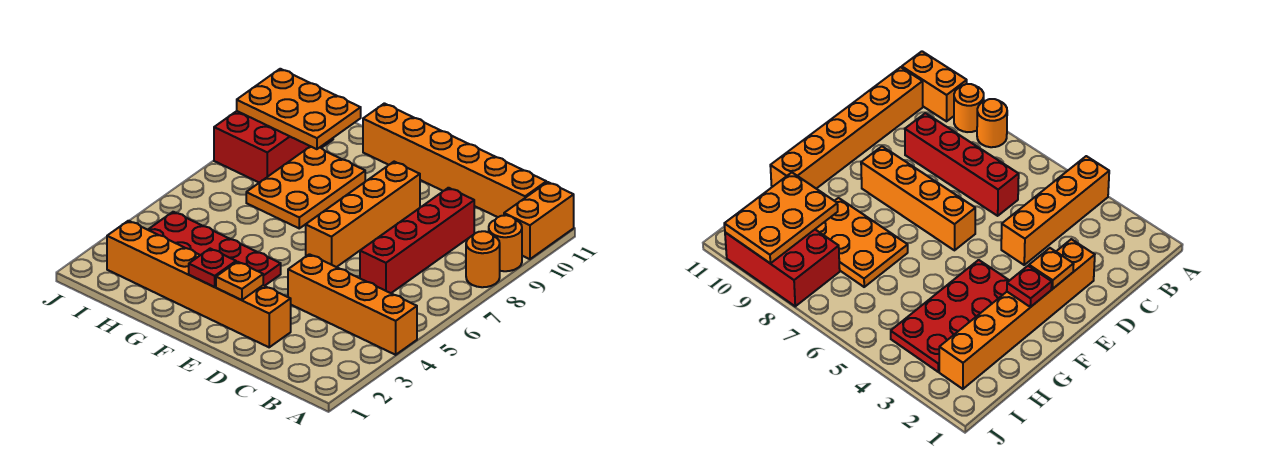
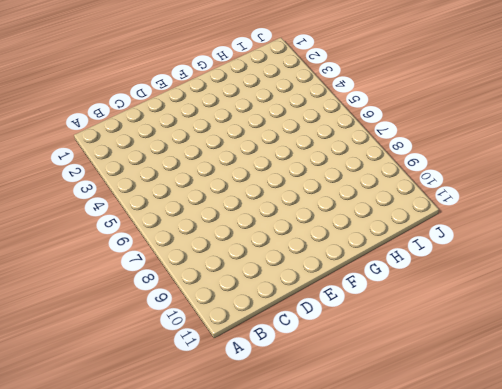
none -> orange 1x4 brick [288,254,417,355]
none -> orange 1x1 round brick [466,231,500,287]
none -> orange 1x1 round brick [489,215,522,271]

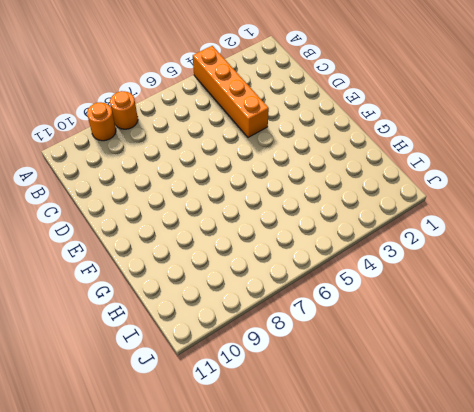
none -> orange 1x2 brick [504,182,574,259]
none -> orange 1x6 brick [363,103,546,217]
none -> red 1x4 brick [360,188,474,293]

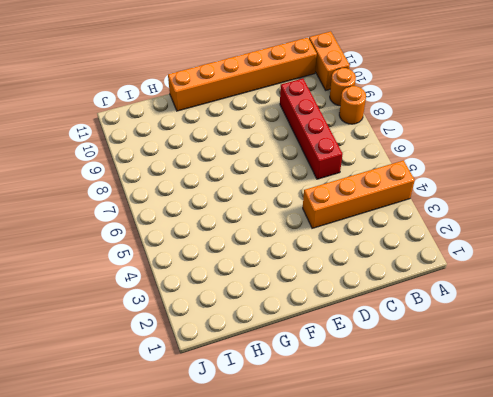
none -> orange 1x6 brick [107,221,291,347]
none -> orange 1x4 brick [306,162,420,267]
none -> red 2x4 plate [148,212,281,286]

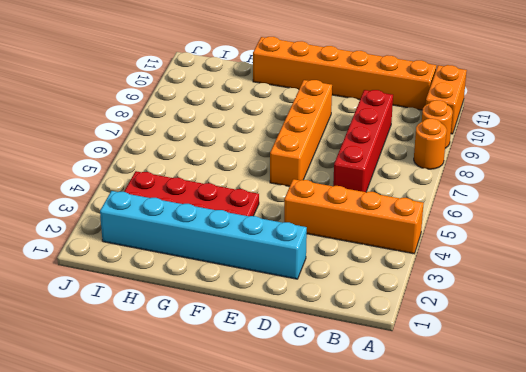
cyan 1x6 brick [100,191,307,279] -> orange 1x6 brick [107,221,291,347]
none -> orange 2x3 plate [246,146,365,228]
none -> red 2x3 brick [214,111,333,183]
none -> orange 1x1 plate [216,262,263,300]

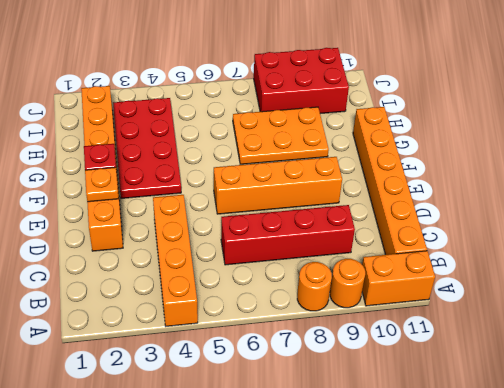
none -> orange 2x3 plate [237,69,361,149]

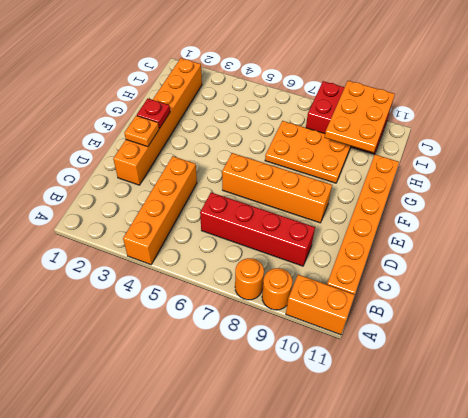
none -> red 2x4 plate [148,212,281,286]

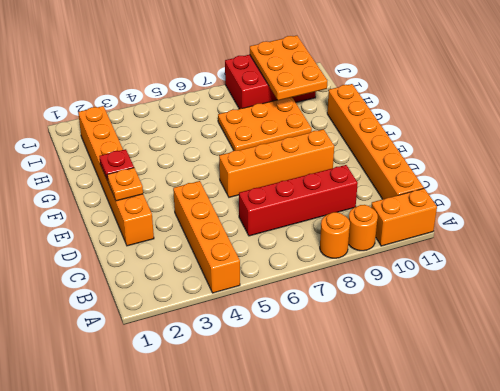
none -> red 2x4 plate [148,212,281,286]

